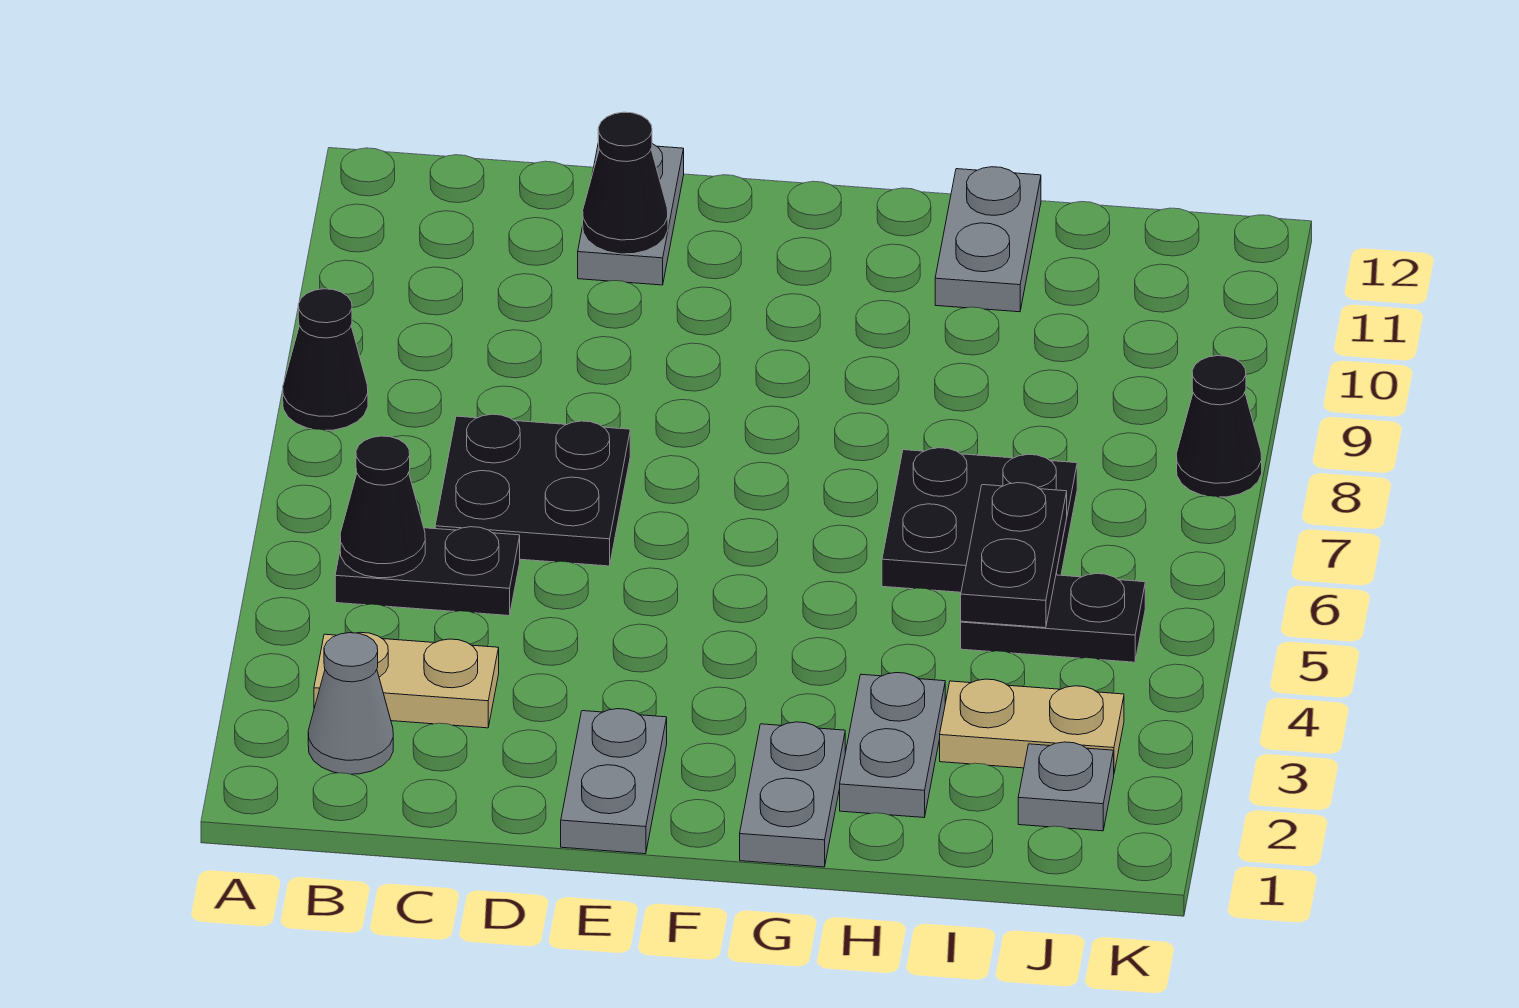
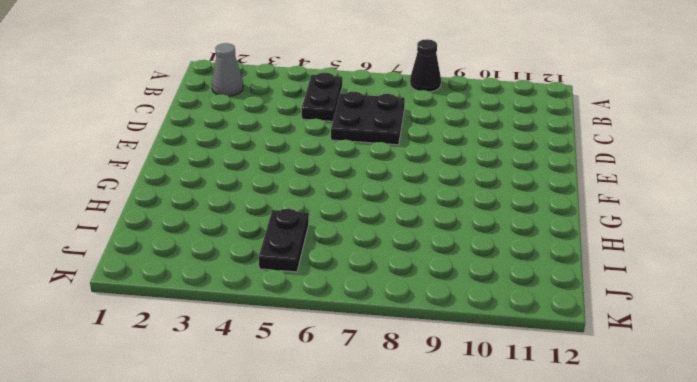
none -> tan 1x2 plate [314,632,499,728]
none -> grey 1x2 plate [578,143,684,285]
none -> grey 1x2 plate [561,709,667,854]

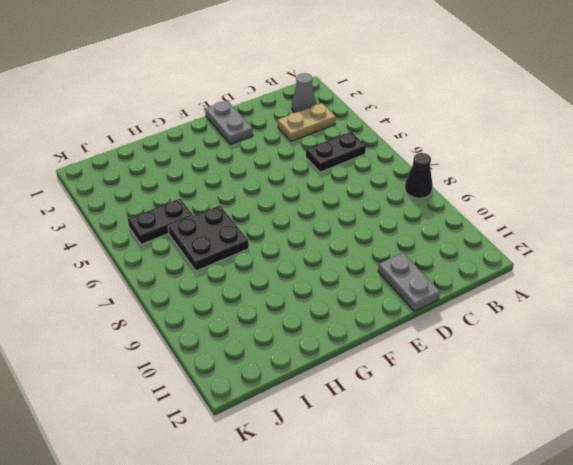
none -> black 2x2 plate [435,414,630,566]
none -> grey 1x2 plate [740,722,845,867]
none -> grey 1x2 plate [840,673,945,818]

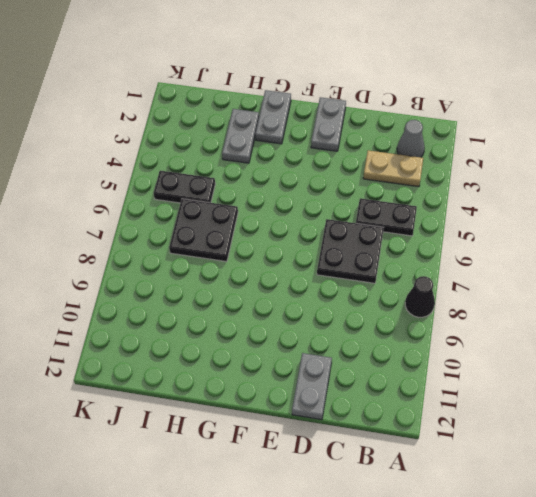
none -> grey 1x2 plate [935,167,1041,312]
none -> tan 1x2 plate [940,679,1124,772]
none -> grey 1x1 plate [1018,742,1114,831]

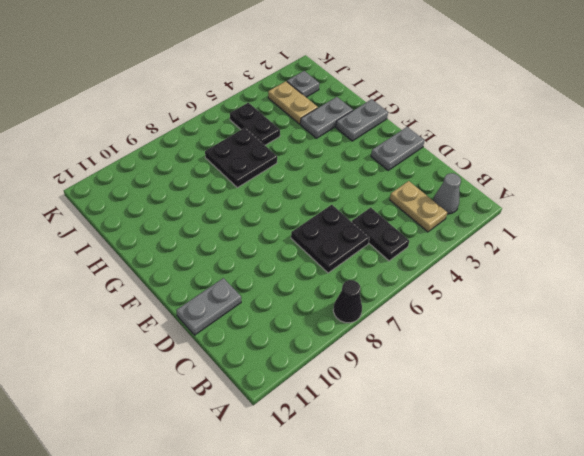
none -> grey 1x2 plate [935,167,1041,312]
none -> black 1x1 cone [1177,356,1262,497]
none -> black 1x1 cone [340,436,425,578]

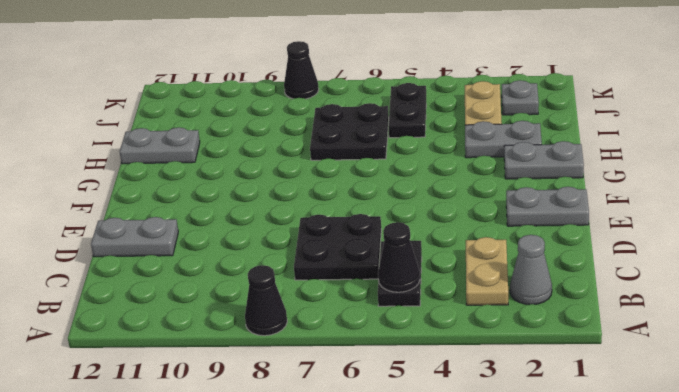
none -> black 1x1 cone [583,112,668,254]
none -> black 1x2 plate [961,483,1067,628]

